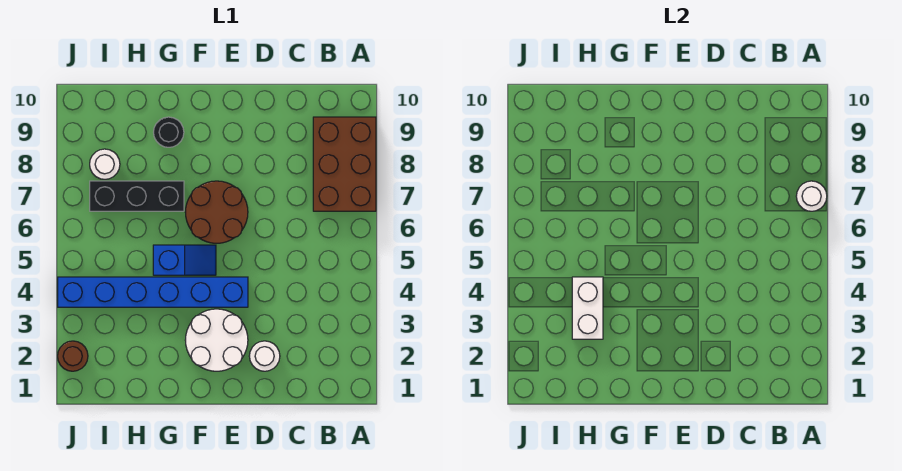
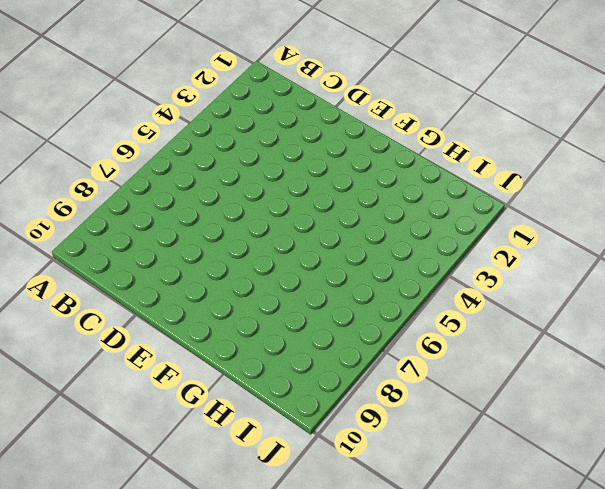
none -> brown 2x3 brick [313,117,376,211]
none -> white 1x1 round brick [249,341,280,371]
none -> white 2x2 round brick [185,309,248,371]

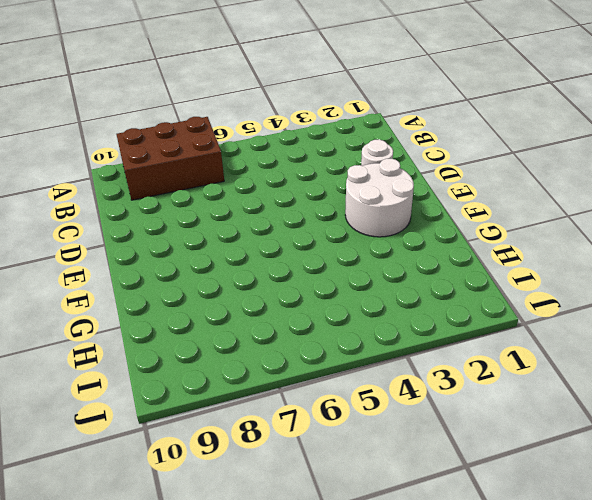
none -> blue 1x6 brick [58,277,248,307]
none -> brown 2x2 round brick [185,181,248,243]
none -> blue 1x2 slope [153,245,216,275]

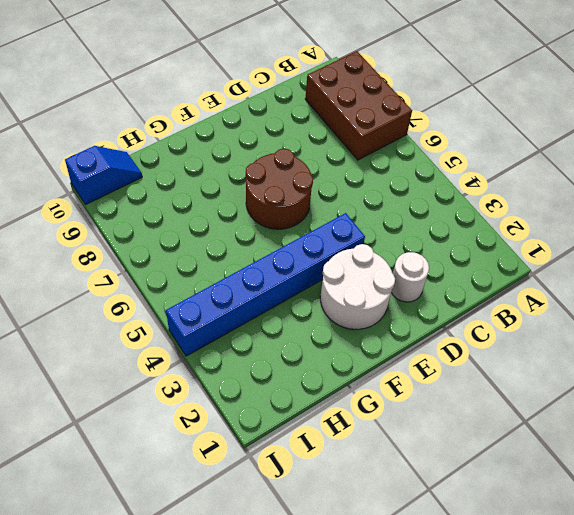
blue 1x2 slope [65,146,142,205] -> blue 1x2 slope moved to [153,245,216,275]
none -> black 1x3 brick [90,181,184,211]
none -> black 1x1 round brick [154,117,184,147]
none -> white 1x1 round brick [90,149,120,179]

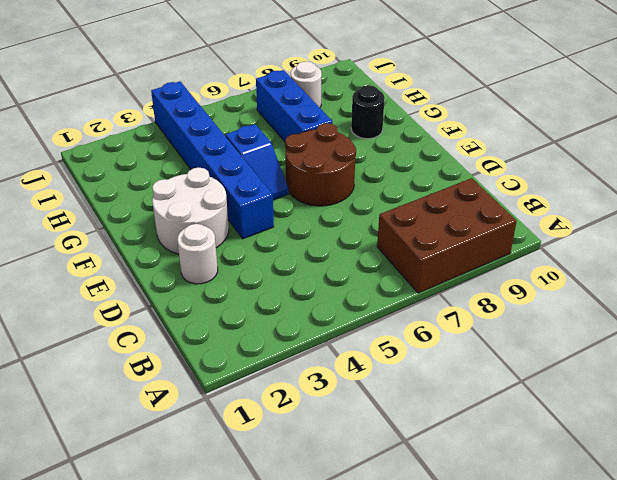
blue 1x3 brick [256,70,332,142] -> black 1x3 brick [90,181,184,211]
none -> brown 1x1 round brick [58,341,88,371]
none -> white 1x1 round brick [796,181,827,211]
none -> white 1x2 brick [572,277,603,339]

